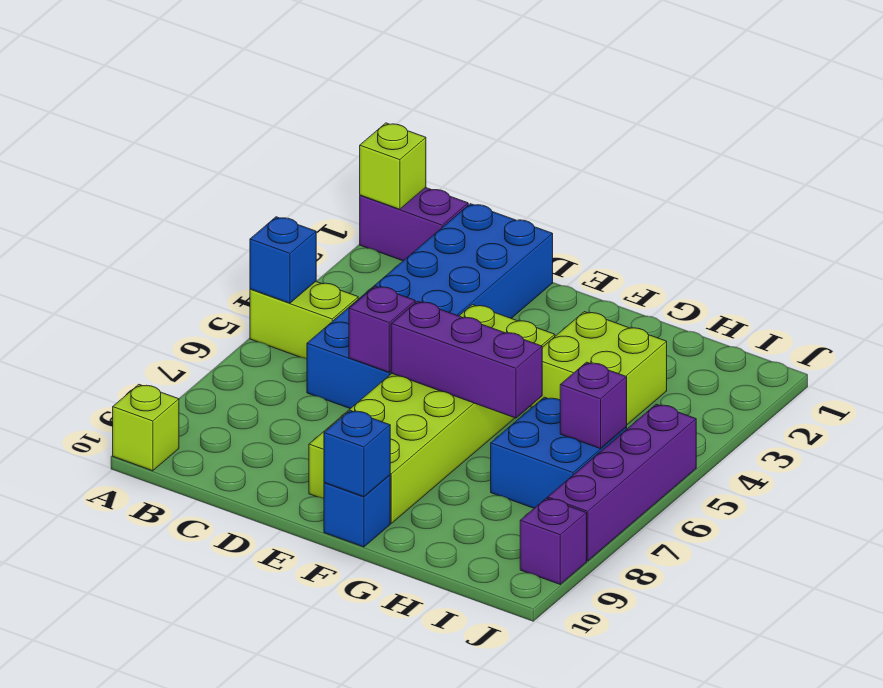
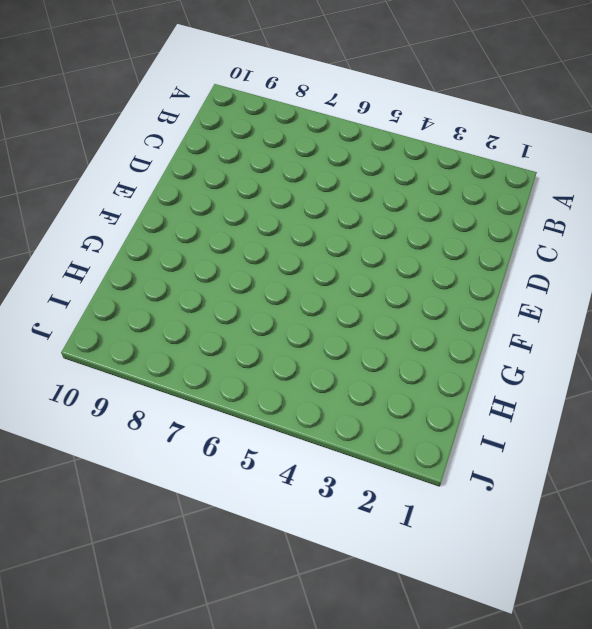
none -> purple 1x2 brick [360,188,468,261]
none -> lime 1x2 brick [250,282,358,359]
none -> lime 1x1 brick [113,385,179,471]

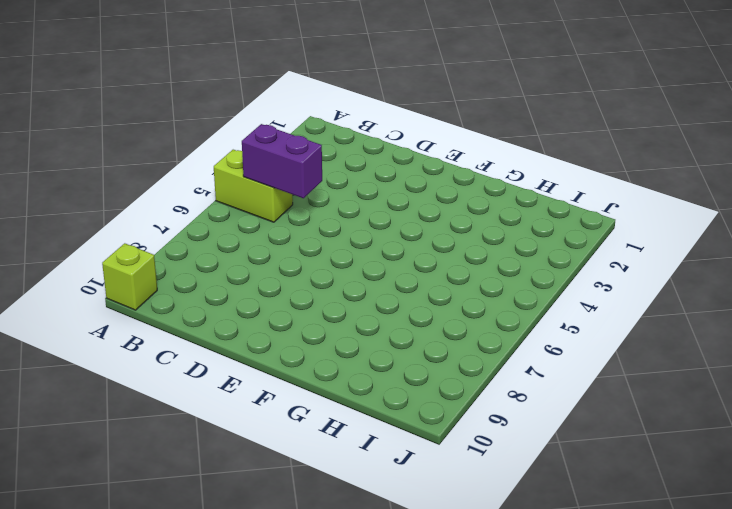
purple 1x2 brick [242,124,322,198] -> purple 1x2 brick moved to [360,188,468,261]
none -> blue 2x6 brick [307,204,553,409]
none -> lime 2x6 brick [309,305,555,523]
none -> blue 1x1 brick [324,475,390,547]

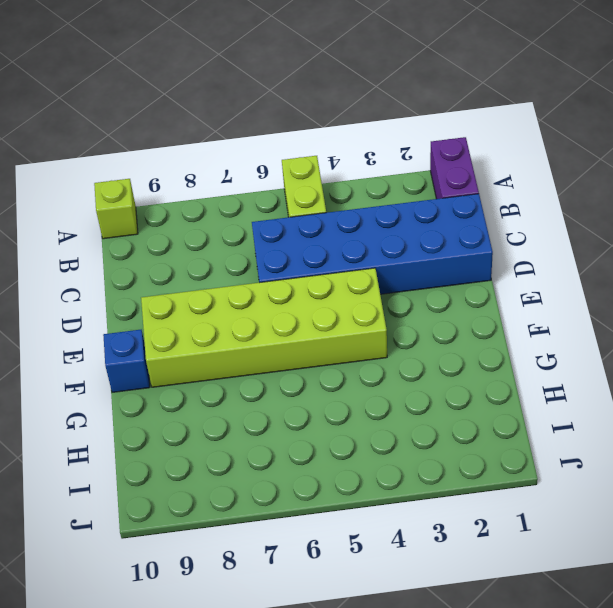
none -> lime 2x2 brick [531,312,667,425]
none -> blue 2x2 brick [491,397,627,508]
none -> purple 1x4 brick [548,404,696,561]

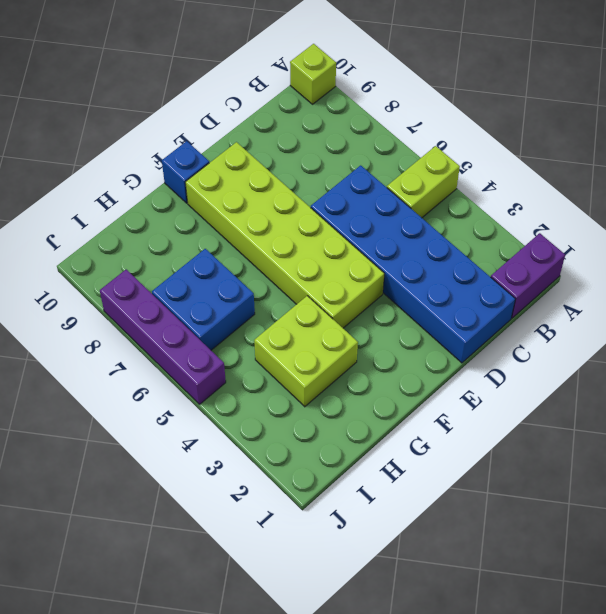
none -> purple 1x1 brick [520,498,587,584]
none -> lime 1x1 brick [360,123,426,209]
none -> blue 1x1 brick [250,217,316,303]

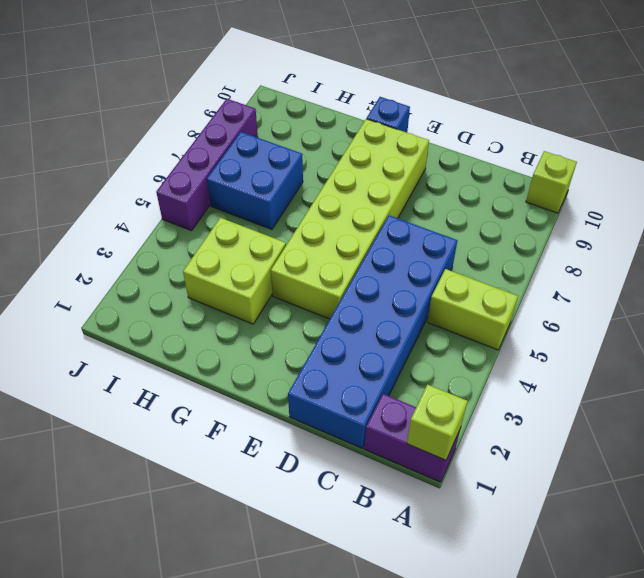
none -> purple 1x1 brick [520,498,587,584]
none -> blue 1x1 brick [250,217,316,303]
none -> purple 1x1 brick [349,286,415,372]

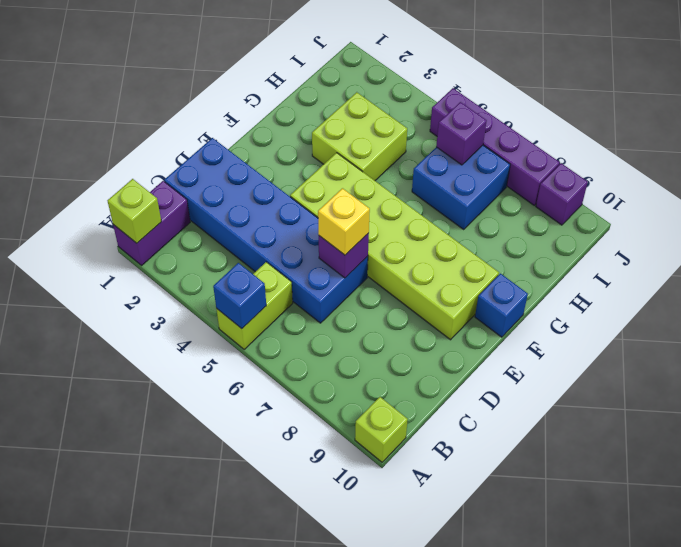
yellow 1x1 brick [318,188,370,255] -> none
none -> purple 1x3 brick [391,301,542,418]
none -> blue 1x1 brick [324,410,390,497]

